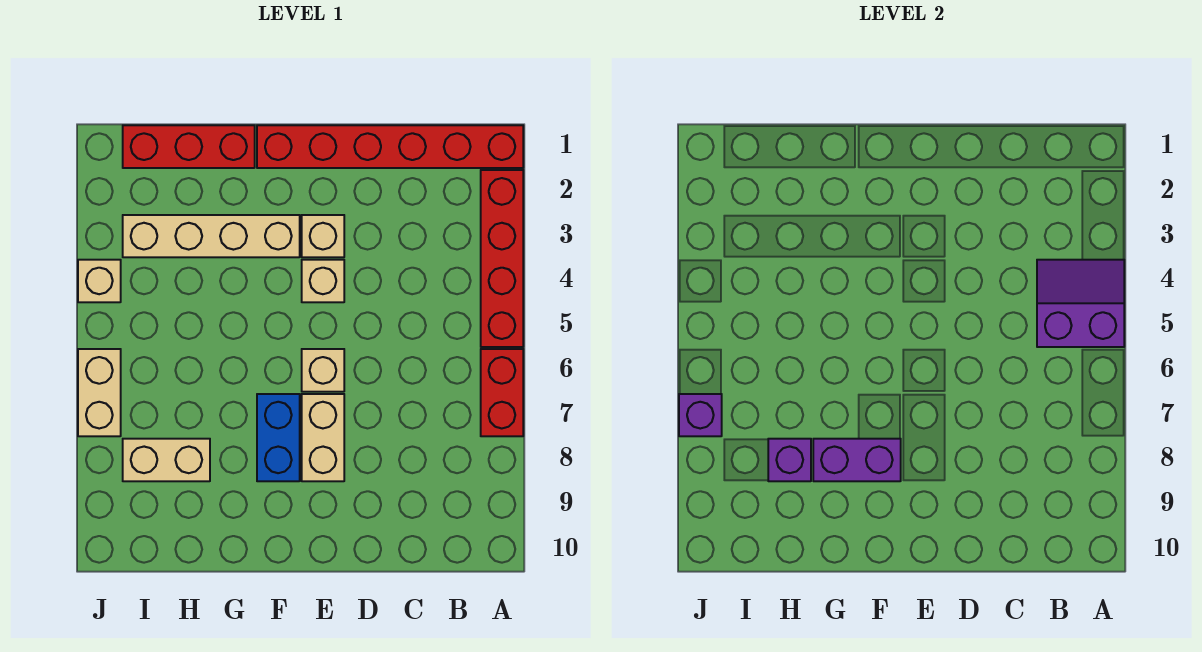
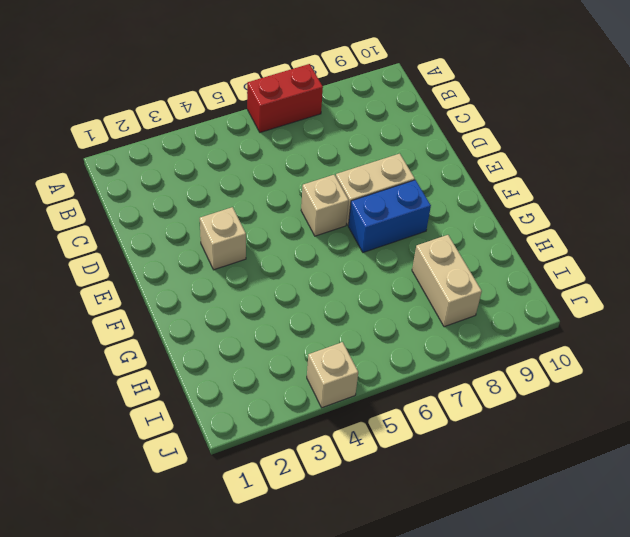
none -> red 1x6 brick [257,125,523,168]
none -> red 1x4 brick [481,170,523,347]
none -> tan 1x1 brick [302,260,344,302]

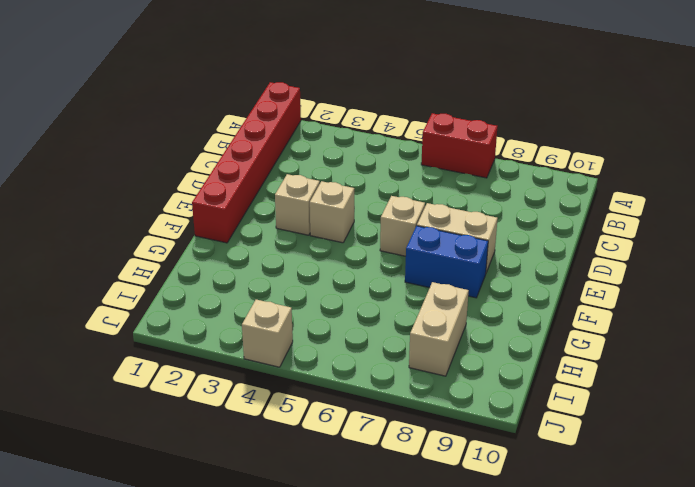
none -> red 1x4 brick [481,170,523,347]
none -> tan 1x4 brick [123,215,300,257]
none -> red 1x3 brick [123,125,255,168]

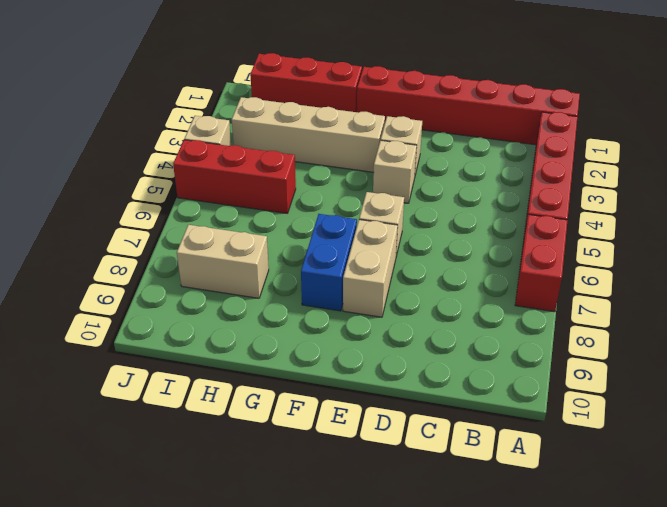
red 1x3 brick [173,140,296,213] -> none
none -> tan 1x2 brick [78,349,121,436]
none -> purple 2x2 slope [1037,260,1124,347]
none -> purple 1x2 brick [813,439,901,481]

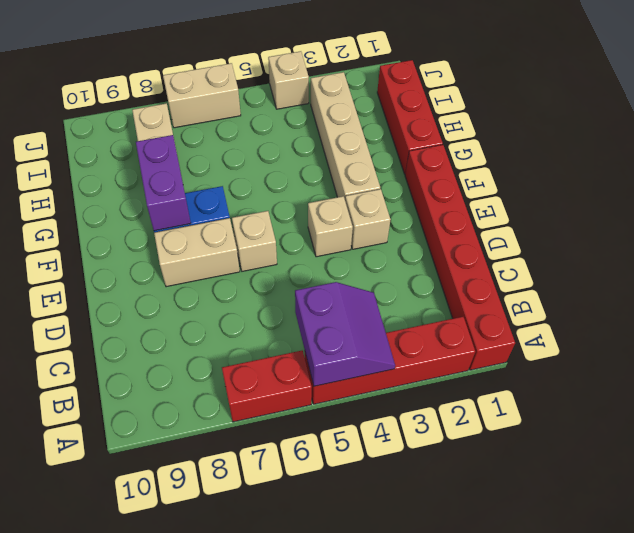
none -> purple 1x1 brick [768,439,811,481]
none -> purple 1x1 brick [679,394,722,436]

